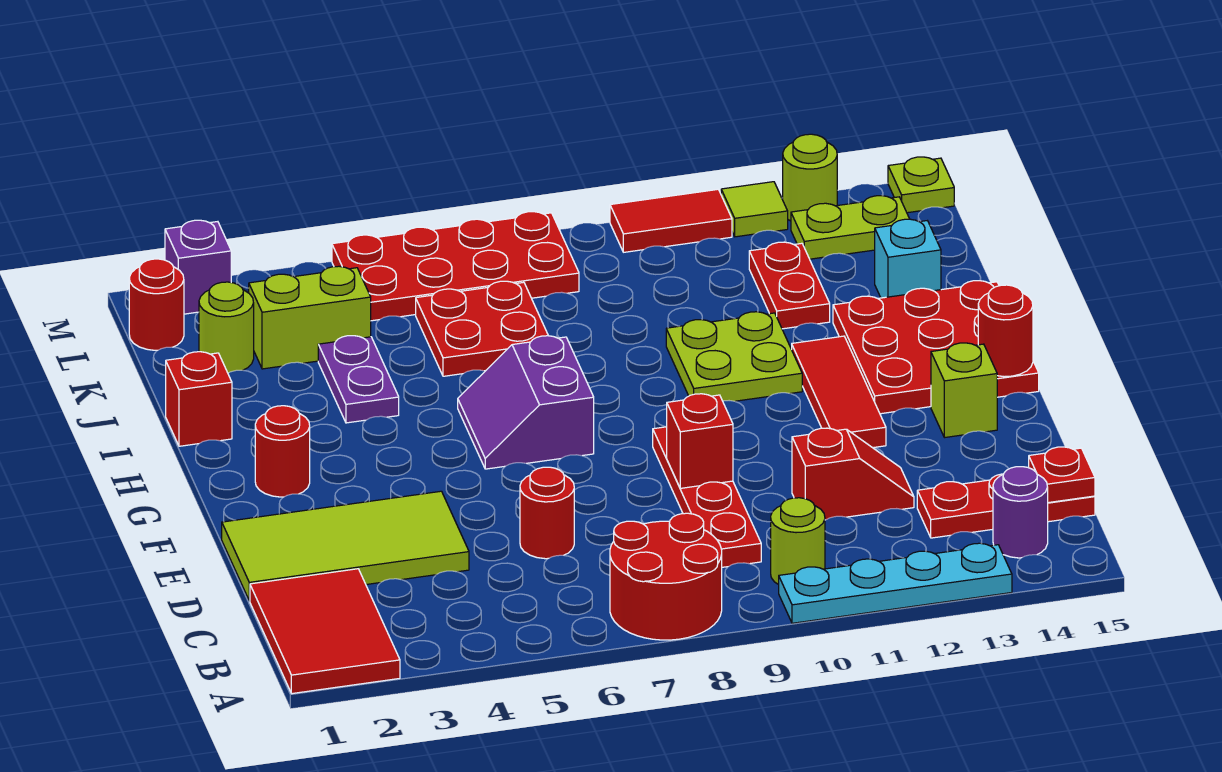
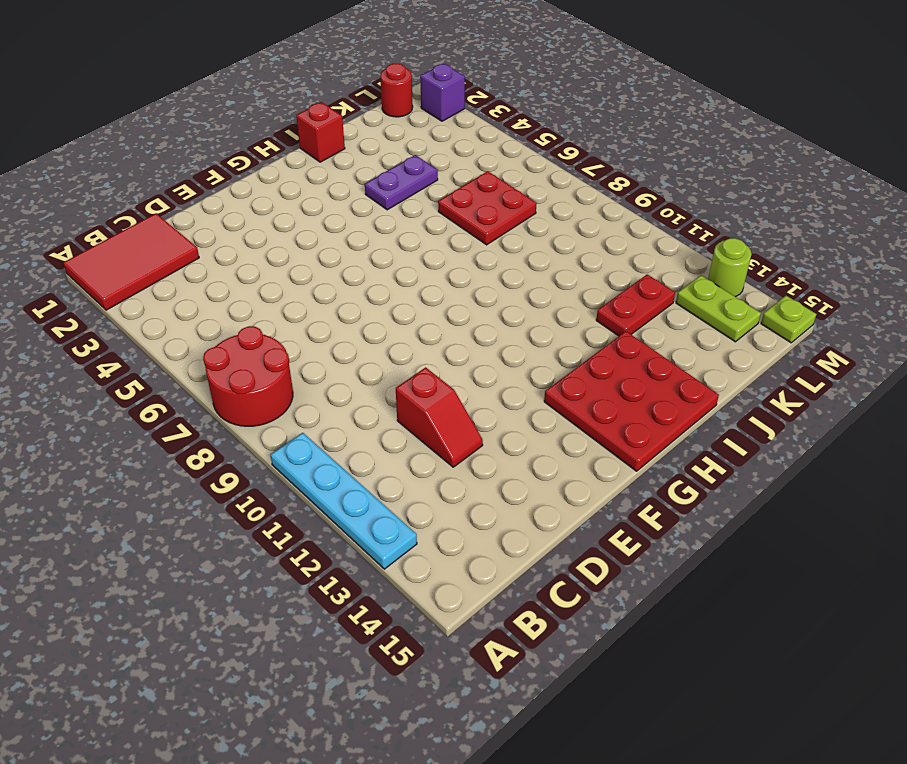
none -> lime 1x1 round brick [771,498,825,585]
none -> purple 1x1 round brick [993,467,1048,558]
none -> red 1x4 plate [653,427,761,567]
none -> red 1x3 plate [917,474,1095,538]

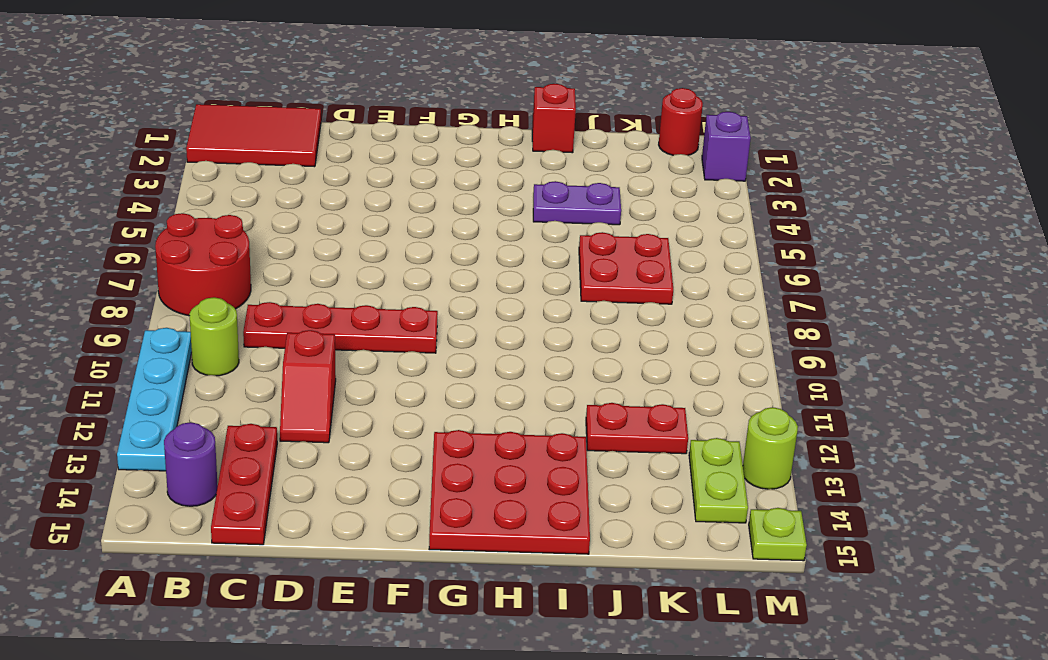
none -> lime 2x4 tile [222,491,469,601]
none -> red 1x1 round brick [520,467,574,559]
none -> red 1x3 tile [792,336,886,447]
none -> lime 1x1 brick [931,343,997,438]

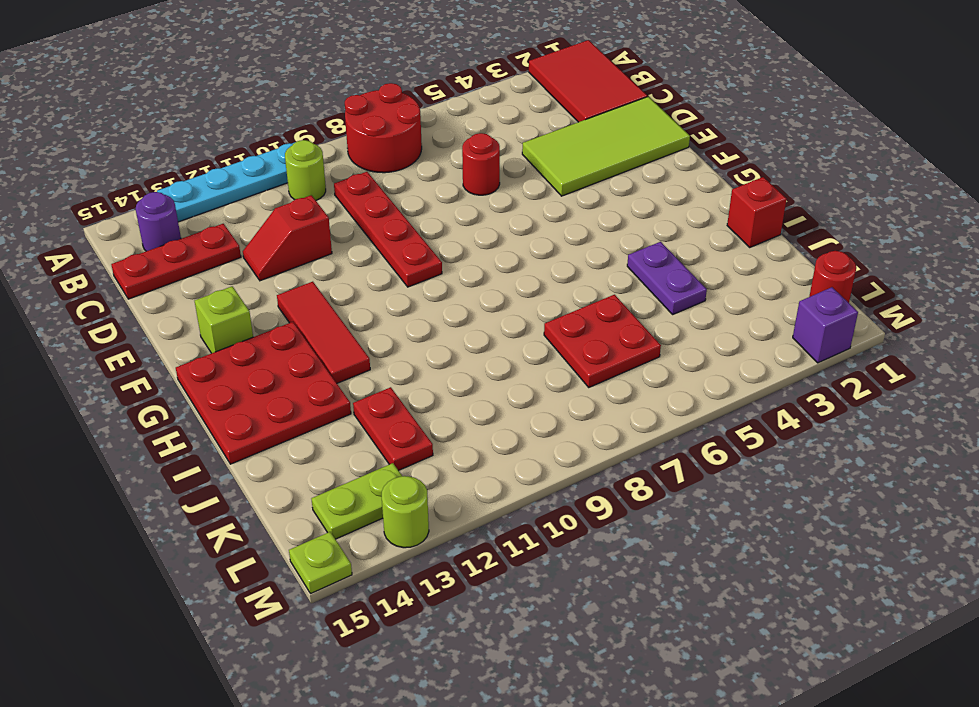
none -> red 1x1 round brick [255,406,310,497]
none -> purple 2x2 slope [458,336,594,469]
none -> lime 2x2 plate [666,312,802,401]
none -> cyan 1x1 brick [875,219,941,298]

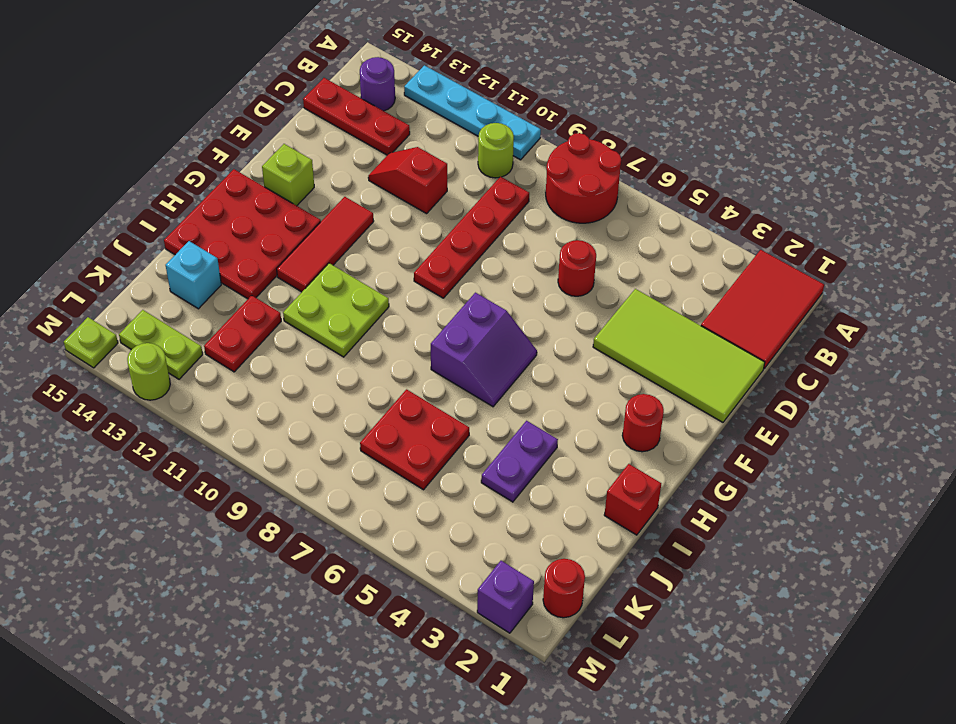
none -> lime 1x1 round brick [199,282,254,373]
none -> lime 1x2 brick [249,266,371,369]
none -> red 2x4 plate [332,212,579,321]
none -> red 1x2 tile [610,189,732,252]

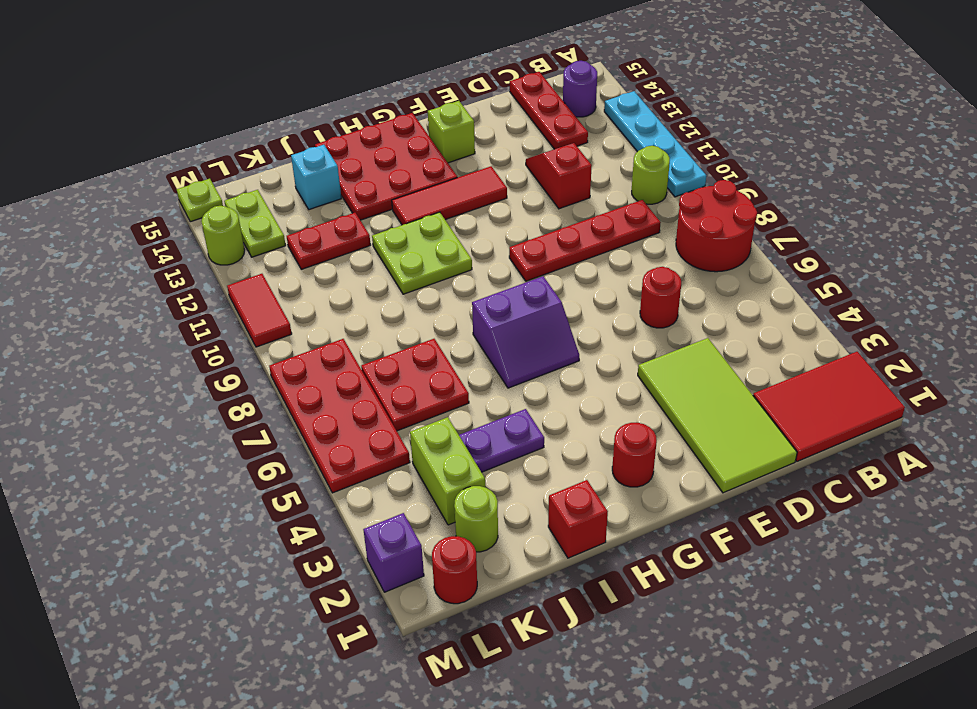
none -> lime 1x1 tile [721,182,788,237]
none -> red 1x1 plate [1029,447,1095,503]
none -> red 1x1 brick [667,394,733,488]
none -> red 1x1 round brick [978,285,1033,377]

